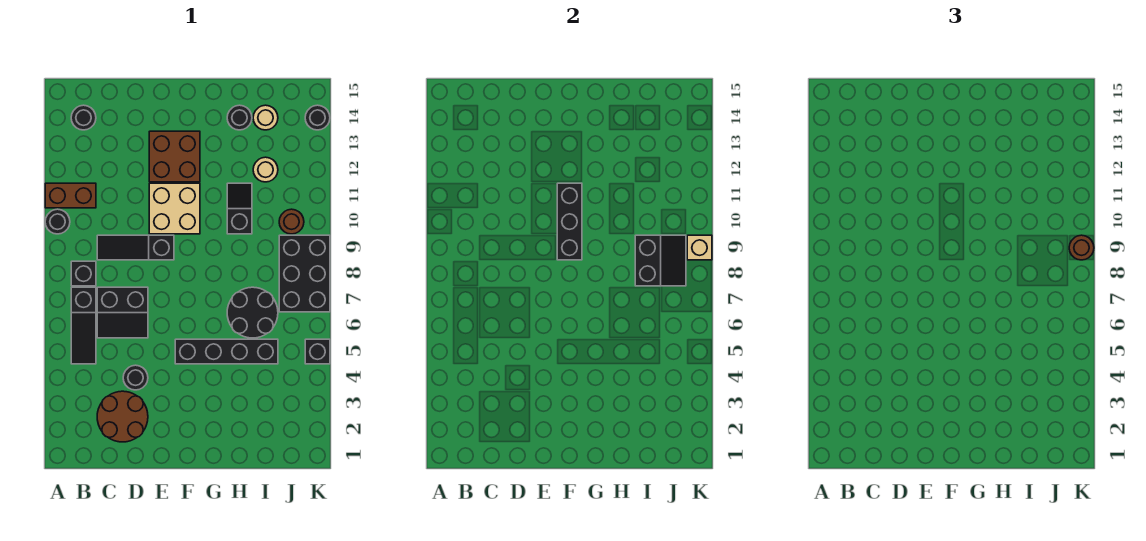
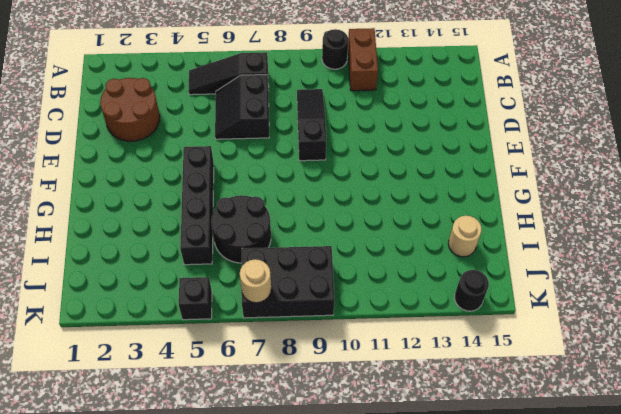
tan 1x1 round brick [240,259,271,303] -> tan 1x1 round brick moved to [253,157,278,182]
none -> black 1x1 brick [71,261,96,286]
none -> black 1x1 round brick [71,105,96,130]
none -> black 1x1 round brick [123,365,148,390]

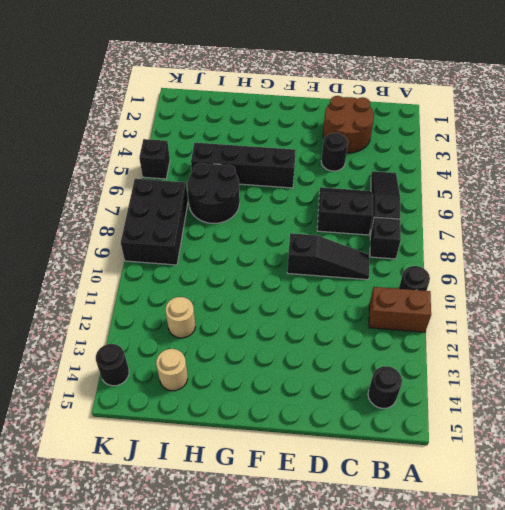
none -> tan 2x2 brick [149,183,200,234]
none -> brown 2x2 brick [149,131,200,182]
none -> black 1x2 slope [227,183,252,234]

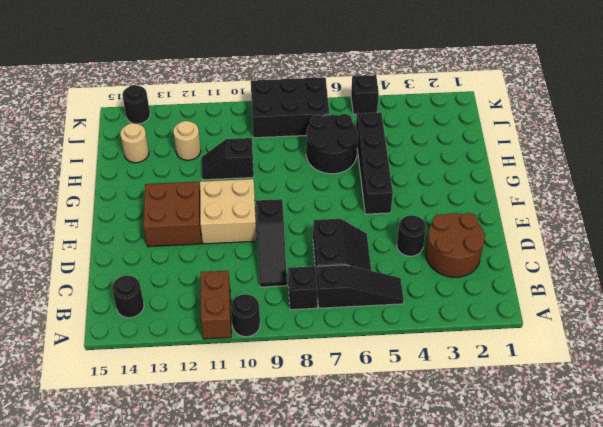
none -> black 1x1 round brick [227,105,252,130]
none -> brown 1x1 round brick [279,209,304,234]
none -> black 1x3 brick [557,183,582,260]

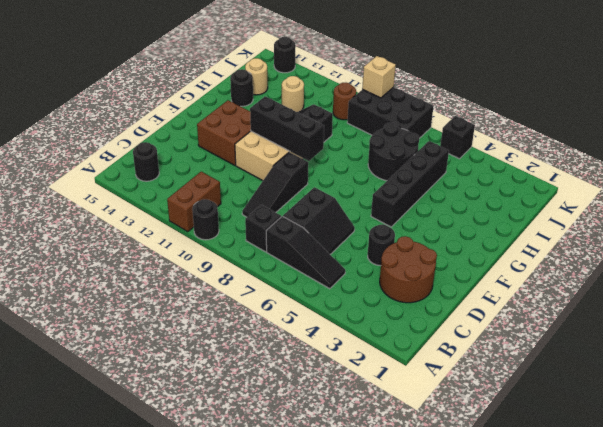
none -> black 2x2 slope [635,235,686,286]
none -> brown 1x1 round brick [1069,235,1094,260]

